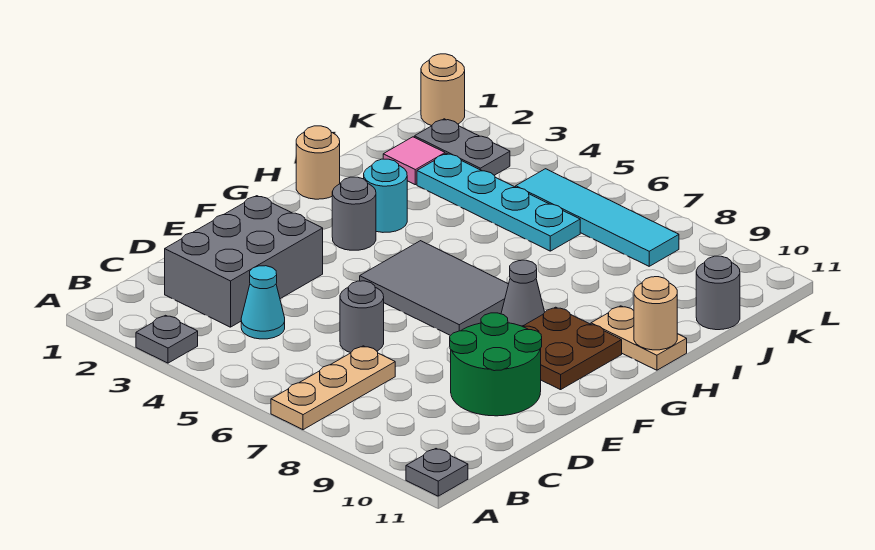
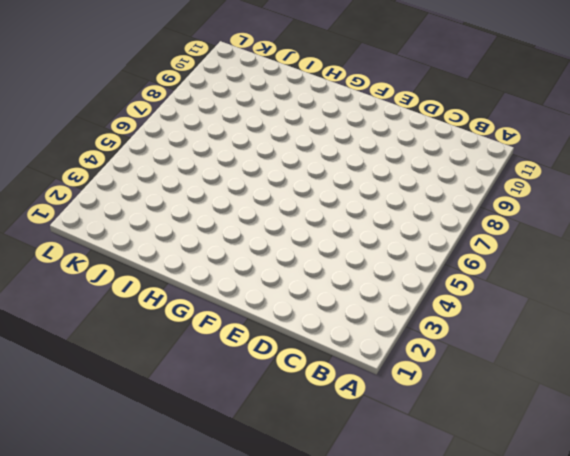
none -> grey 1x1 plate [136,315,198,363]
none -> tan 1x3 plate [271,346,395,430]
none -> grey 1x1 plate [406,449,468,496]

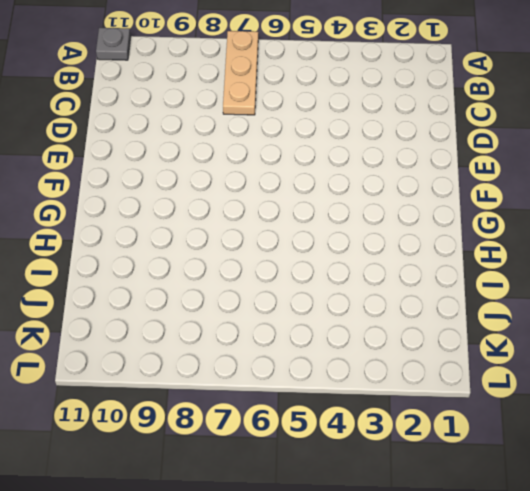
none -> grey 1x1 plate [136,315,198,363]
none -> grey 2x3 brick [165,196,323,327]
none -> cyan 1x1 cone [241,266,285,339]

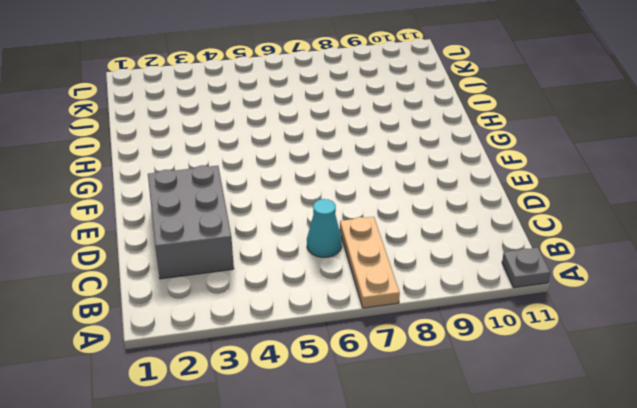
cyan 1x1 cone [307,199,342,257] -> cyan 1x1 cone moved to [241,266,285,339]
none -> grey 1x1 plate [136,315,198,363]
none -> grey 1x1 round brick [340,281,384,353]
none -> green 2x2 round brick [450,313,542,416]

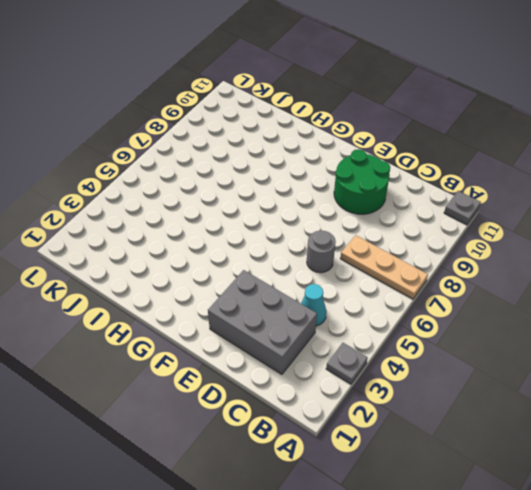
none -> grey 2x3 tile [360,241,508,336]
none -> brown 2x2 plate [523,307,622,390]
none -> grey 1x1 round brick [332,177,376,250]

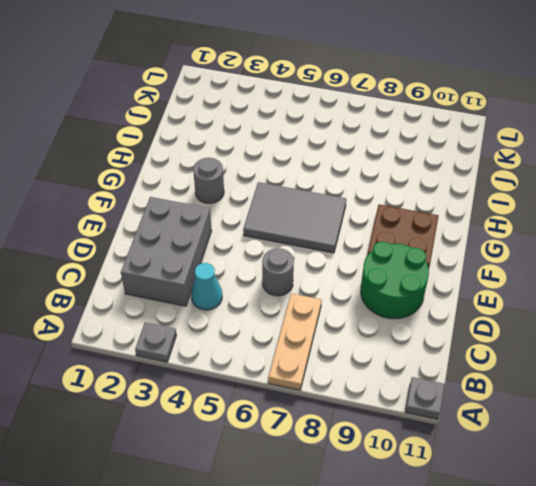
none -> grey 1x1 cone [501,260,545,326]
none -> tan 1x1 round brick [296,126,340,199]
none -> cyan 1x1 round brick [364,159,407,232]

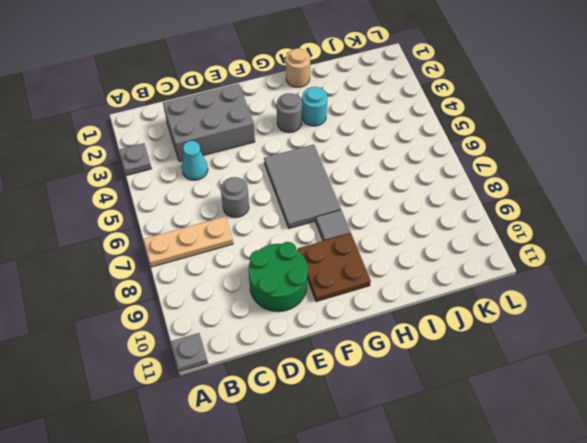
grey 1x1 tile [316,210,350,241] -> grey 1x1 cone [501,260,545,326]
none -> tan 1x2 plate [591,306,687,370]
none -> pink 1x1 tile [383,137,445,185]
none -> cyan 1x4 plate [417,153,580,251]

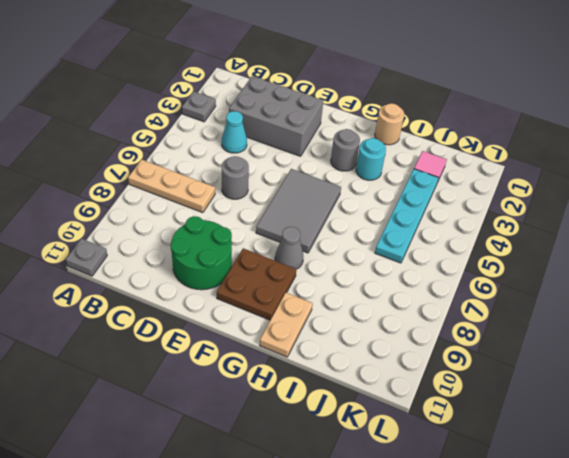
none -> grey 1x1 round brick [696,256,740,330]
none -> grey 1x2 plate [414,119,510,175]
none -> cyan 1x4 tile [516,169,679,266]

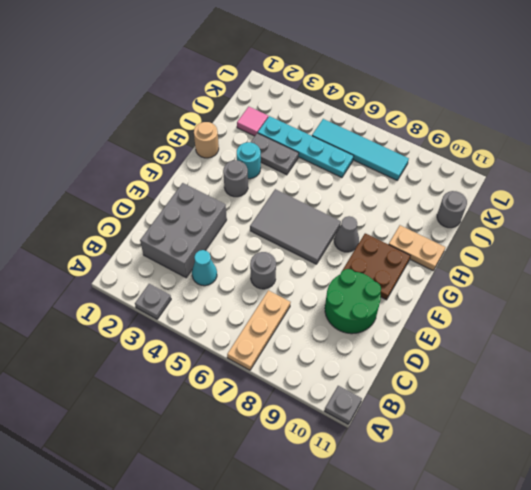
grey 1x2 plate [251,133,299,175] -> grey 1x2 plate moved to [414,119,510,175]
none -> tan 1x1 round brick [421,54,465,126]
none -> tan 1x1 round brick [634,277,677,350]

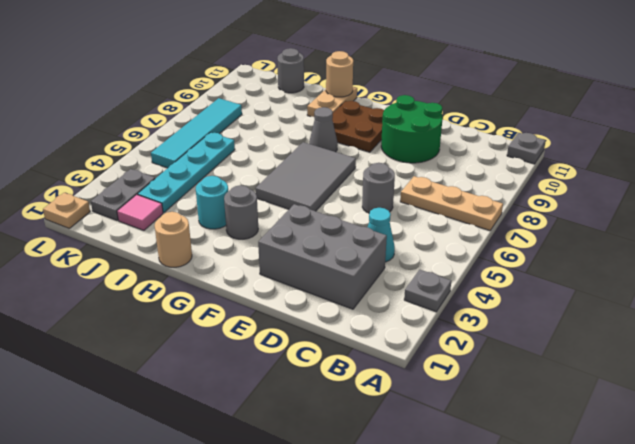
tan 1x1 plate [43,193,90,228] -> tan 1x1 round brick [421,54,465,126]

